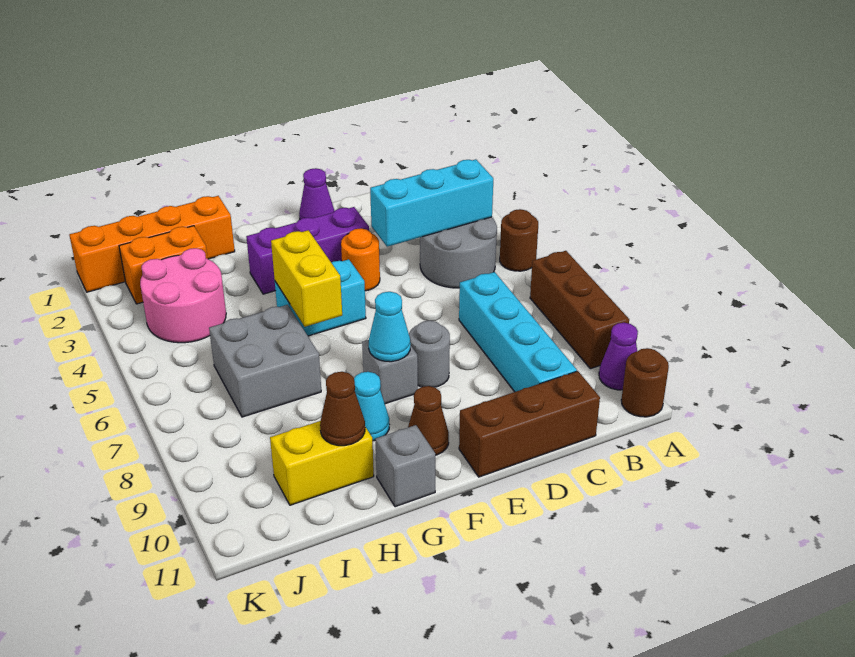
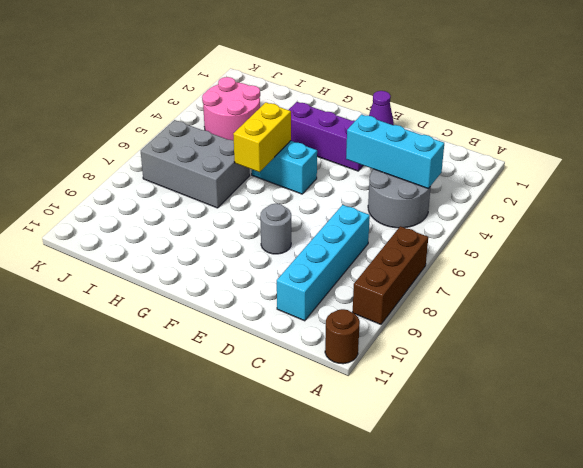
grey 2x3 brick [141,120,250,208] -> grey 2x2 brick [209,305,321,417]
none -> brown 1x1 round brick [500,209,538,271]
none -> purple 1x1 cone [599,323,638,390]
none -> brown 1x3 brick [459,371,600,477]

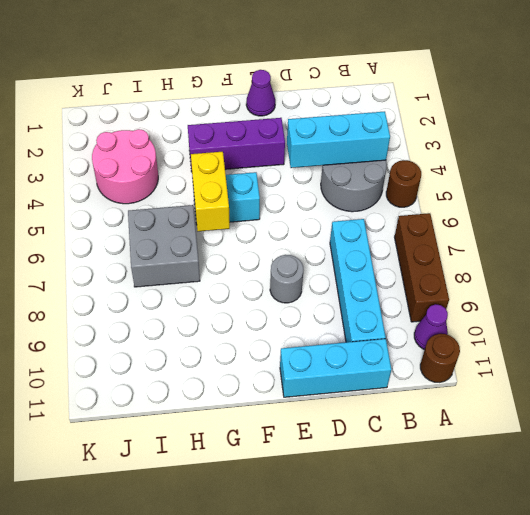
cyan 1x3 brick [280,339,392,397] -> brown 1x3 brick [459,371,600,477]
none -> orange 1x1 round brick [341,228,380,291]
none -> grey 1x1 brick [362,340,418,404]
none -> brown 1x1 cone [408,386,449,455]

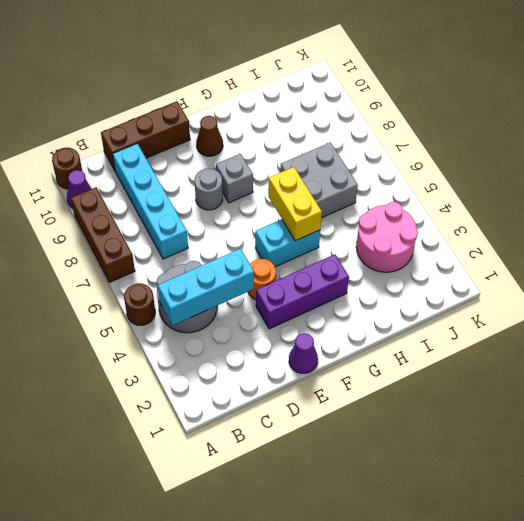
none -> cyan 1x1 cone [354,372,389,441]
none -> grey 1x1 brick [375,425,435,507]
none -> orange 1x4 brick [69,196,235,292]

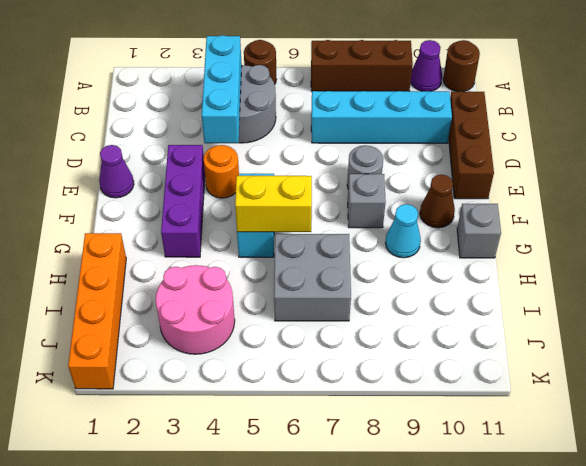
none -> yellow 1x2 brick [270,421,374,505]
none -> orange 1x2 brick [119,226,208,304]
none -> cyan 1x1 cone [369,292,410,362]

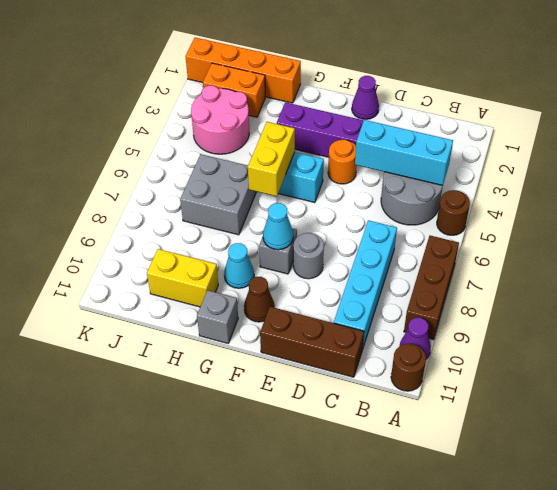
none -> brown 1x1 cone [320,372,365,446]

